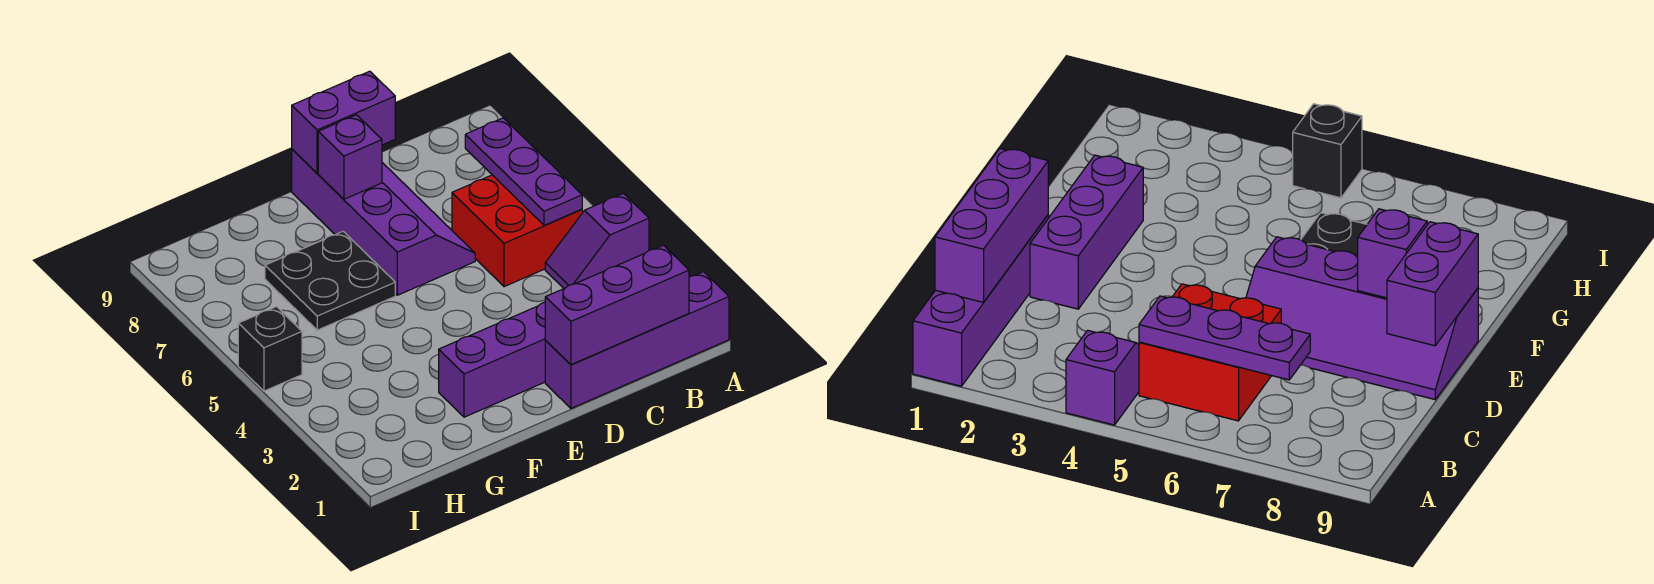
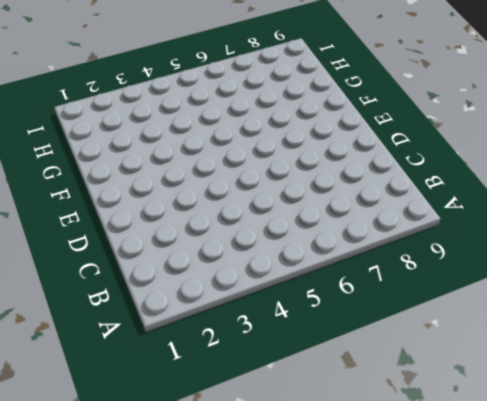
none -> purple 1x4 brick [545,272,729,408]
none -> purple 1x2 slope [545,193,649,289]

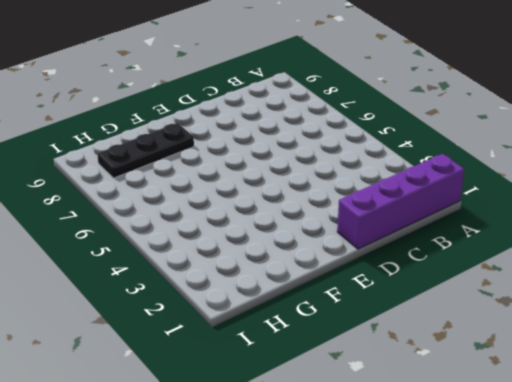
black 1x3 plate [97,123,194,178] -> none
none -> purple 1x2 slope [545,193,649,289]
none -> red 2x2 brick [452,175,582,287]

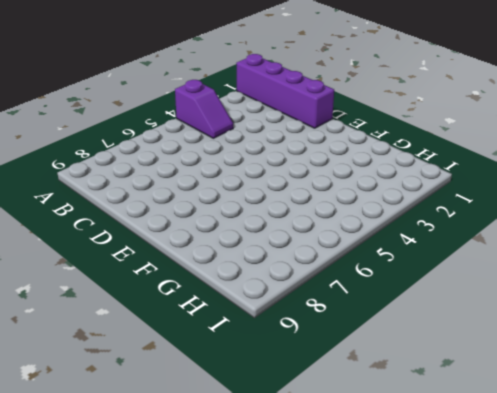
none -> red 2x2 brick [452,175,582,287]
none -> purple 1x3 brick [439,302,546,417]

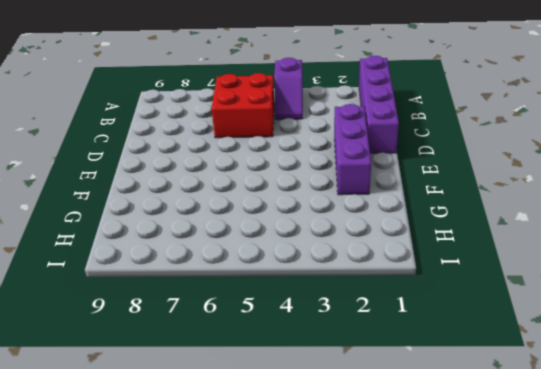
none -> purple 2x4 slope [292,149,475,295]
none -> black 2x2 plate [265,232,395,330]

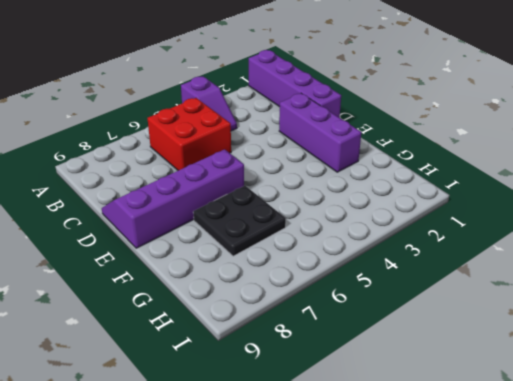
none -> black 1x1 brick [238,307,302,391]
none -> purple 1x3 brick [545,245,689,365]

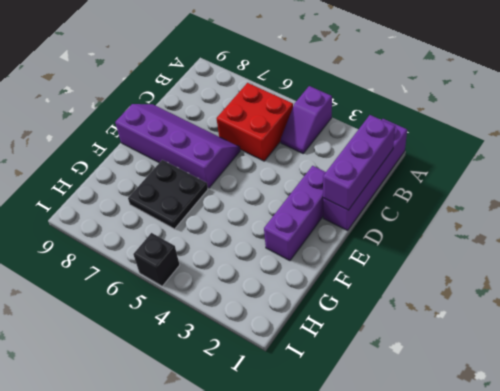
none -> purple 1x3 plate [465,118,582,225]
none -> purple 1x2 brick [292,71,395,173]

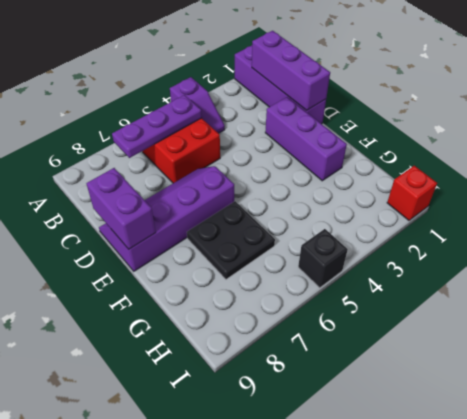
red 1x1 brick [387,166,437,220] -> none
none -> purple 1x1 brick [318,115,382,199]

